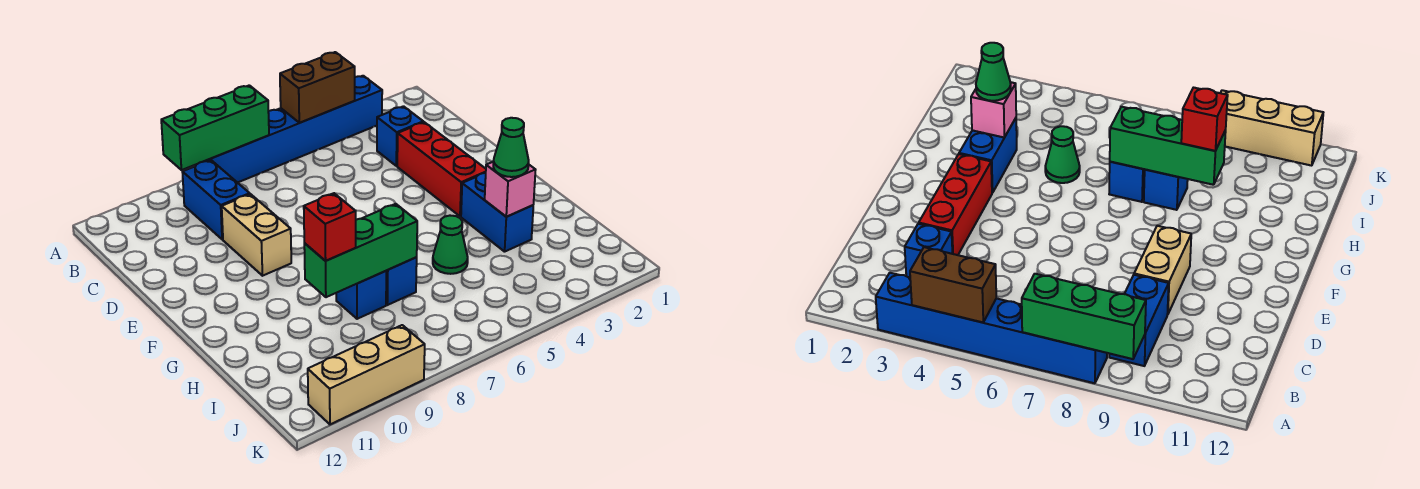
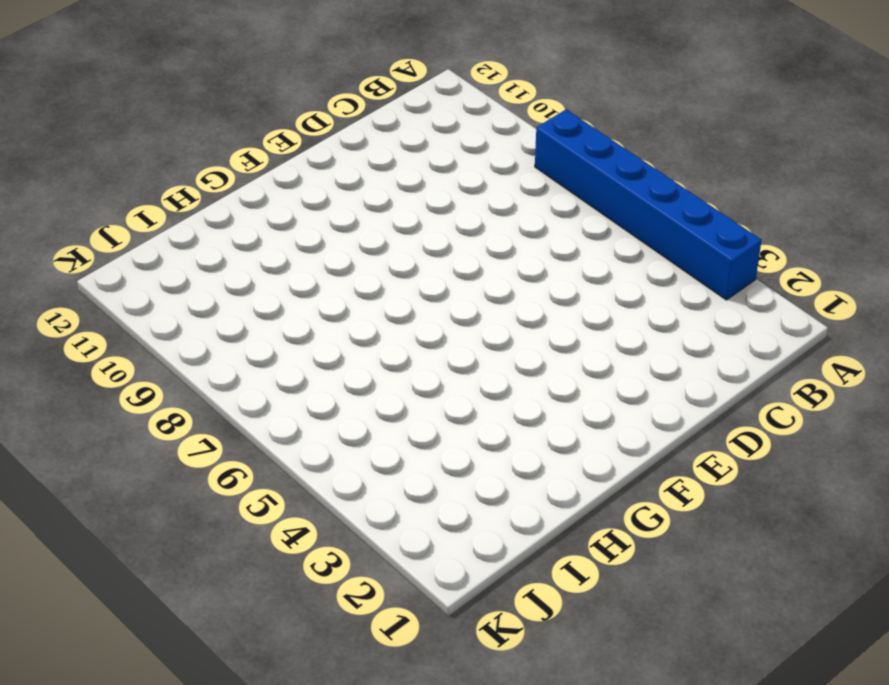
none -> blue 1x2 brick [182,160,250,240]
none -> blue 1x1 brick [377,106,423,166]
none -> red 1x3 brick [397,122,486,216]

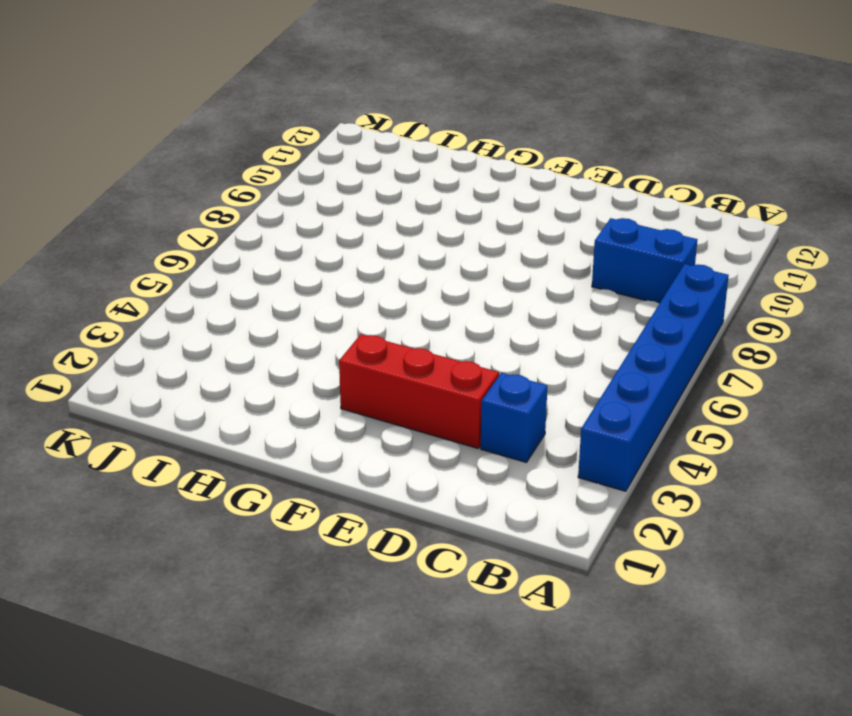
none -> tan 1x2 brick [222,194,291,276]
none -> blue 1x2 brick [461,173,533,252]
none -> green 1x1 cone [433,216,468,274]

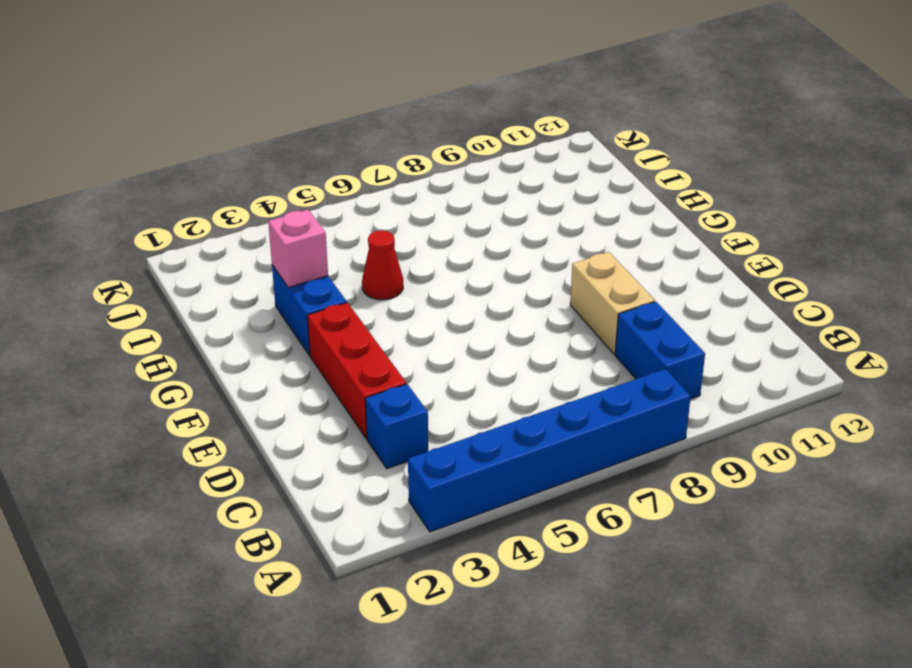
red 1x1 cone [362,230,403,300] -> green 1x1 cone [433,216,468,274]
none -> blue 1x1 brick [386,257,417,305]
none -> blue 1x1 brick [336,271,386,319]
none -> tan 1x3 brick [308,325,425,424]

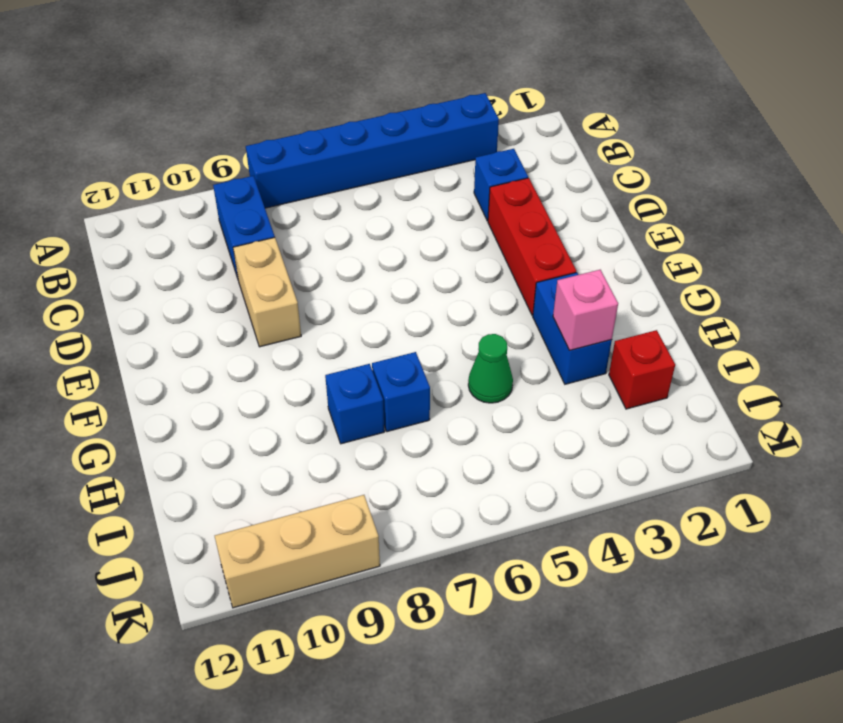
red 1x1 brick [609,330,675,409] -> red 1x1 brick moved to [304,193,356,261]
none -> brown 1x2 brick [280,52,355,123]
none -> green 1x3 brick [161,85,269,170]
none -> green 1x3 brick [304,204,417,297]

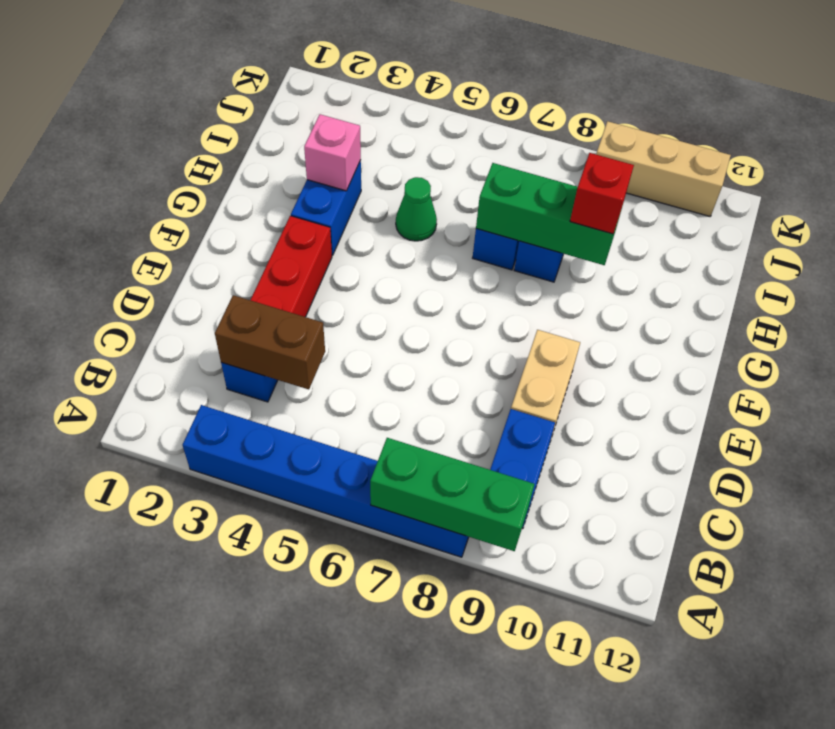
brown 1x2 brick [215,295,325,389] -> brown 1x2 brick moved to [280,52,355,123]
none -> green 1x1 cone [493,118,529,177]

